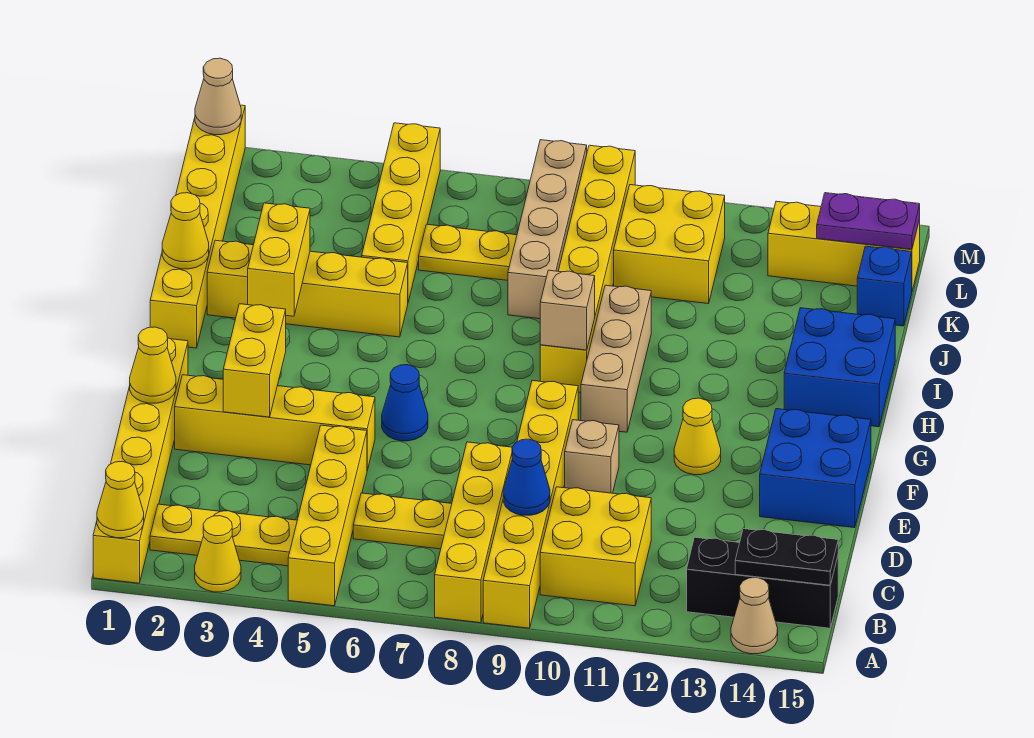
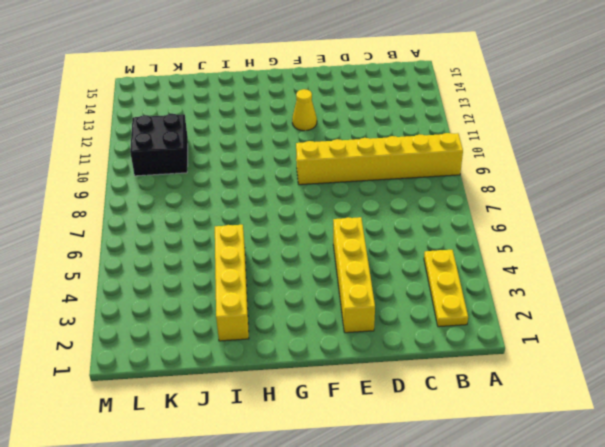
black 2x2 brick [130,114,188,176] -> yellow 2x2 brick [614,185,725,304]
none -> yellow 1x6 brick [93,338,188,583]
none -> yellow 1x1 cone [195,516,241,592]
none -> yellow 1x4 brick [288,425,367,606]
none -> yellow 1x4 brick [435,442,513,623]

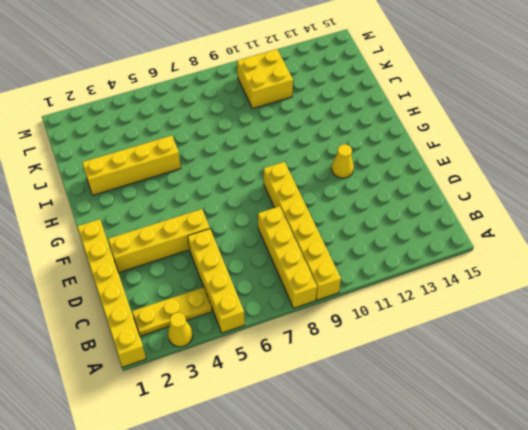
none -> tan 1x1 cone [731,577,778,654]
none -> yellow 2x2 brick [540,487,651,606]
none -> black 1x3 brick [687,537,838,628]
none -> yellow 1x2 plate [353,493,452,549]

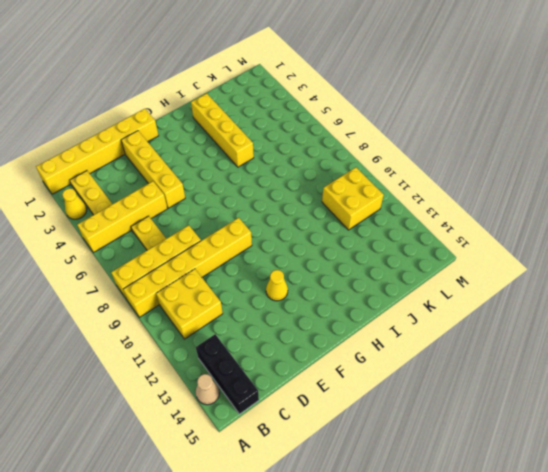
none -> tan 1x1 brick [565,420,619,493]
none -> blue 2x2 brick [760,409,871,528]
none -> blue 1x1 cone [382,365,428,441]
none -> tan 1x3 brick [581,285,651,432]

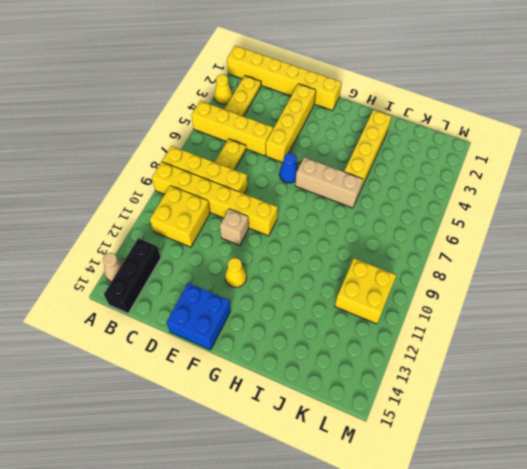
tan 1x3 brick [295,157,363,208] -> tan 1x3 brick moved to [581,285,651,432]
none -> yellow 1x6 brick [150,105,245,348]
none -> yellow 1x6 brick [540,145,635,392]
none -> blue 2x2 brick [784,308,895,427]
none -> yellow 1x4 brick [362,123,440,302]

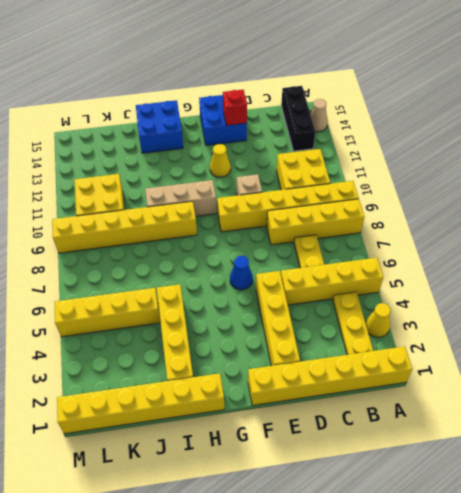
red 1x1 brick [223,90,247,125] -> none
none -> tan 1x4 brick [508,140,587,319]
none -> yellow 1x2 plate [419,224,517,280]
none -> blue 1x1 brick [857,246,912,326]
none -> yellow 1x3 brick [768,201,920,291]

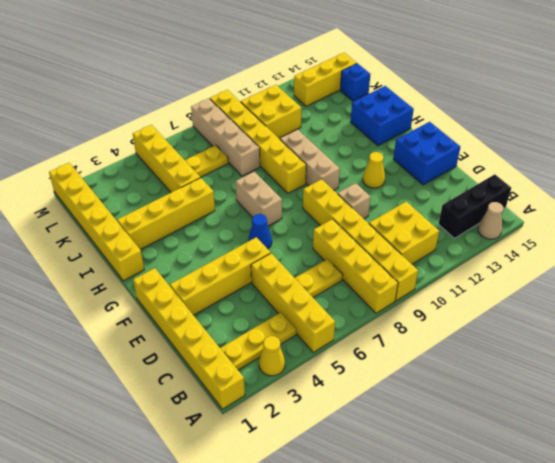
tan 1x2 brick [236,172,282,226] -> none
none -> yellow 1x1 cone [97,462,144,538]
none -> black 1x2 plate [735,529,838,585]
none -> blue 1x1 cone [503,439,550,515]
none -> yellow 1x1 cone [130,327,176,403]

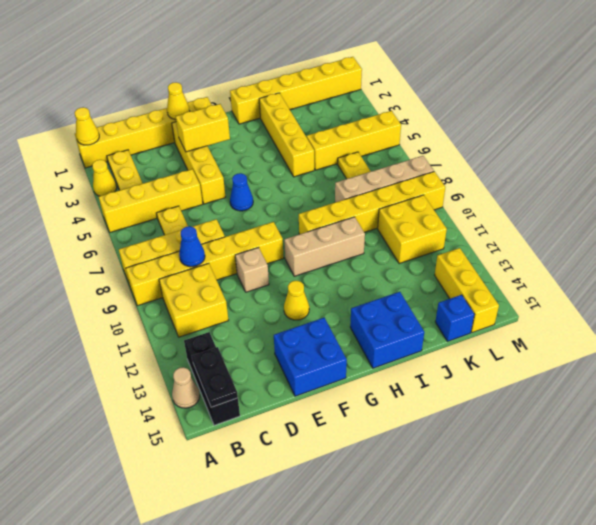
none -> yellow 1x2 brick [248,203,310,316]
none -> tan 1x1 brick [540,270,595,350]
none -> yellow 1x1 cone [162,193,209,269]
none -> purple 1x2 plate [817,193,920,249]

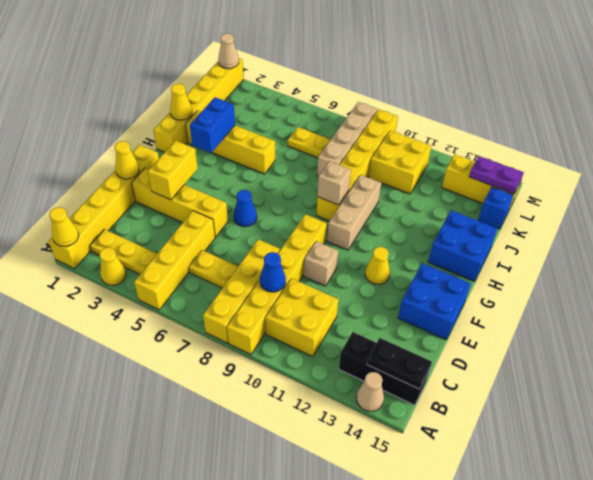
blue 1x2 brick [190,97,235,153] -> yellow 1x2 brick [248,203,310,316]
none -> yellow 1x4 brick [362,123,440,302]

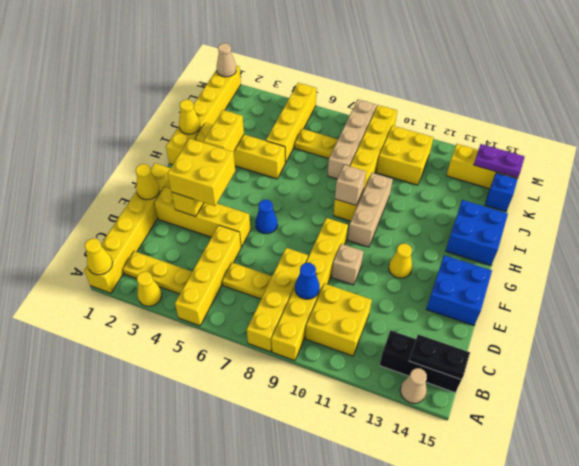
yellow 2x2 brick [168,139,235,206] -> none

